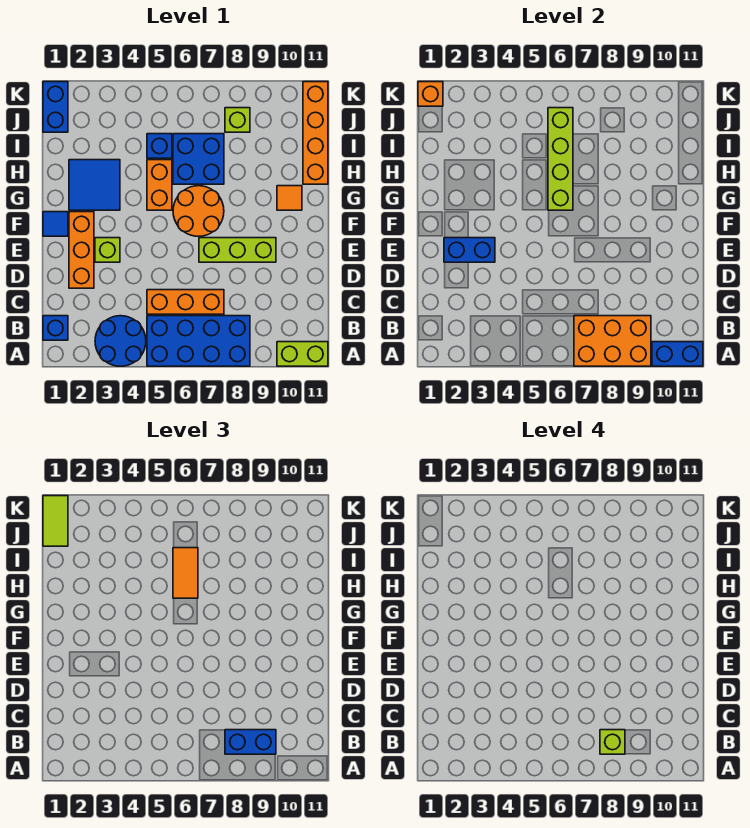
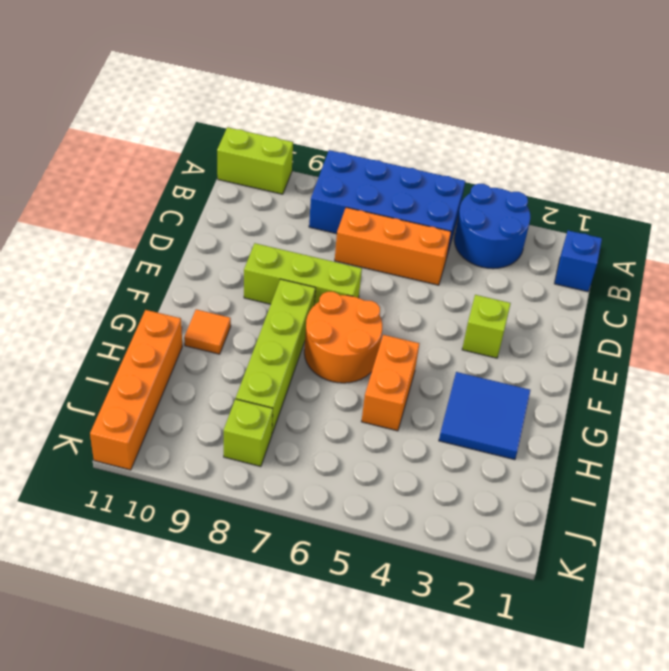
lime 1x4 brick [236,279,315,433] -> lime 1x4 brick moved to [548,108,573,210]
none -> orange 1x3 brick [69,212,94,288]
none -> blue 1x1 tile [43,212,68,236]
none -> blue 2x2 brick [173,134,224,184]

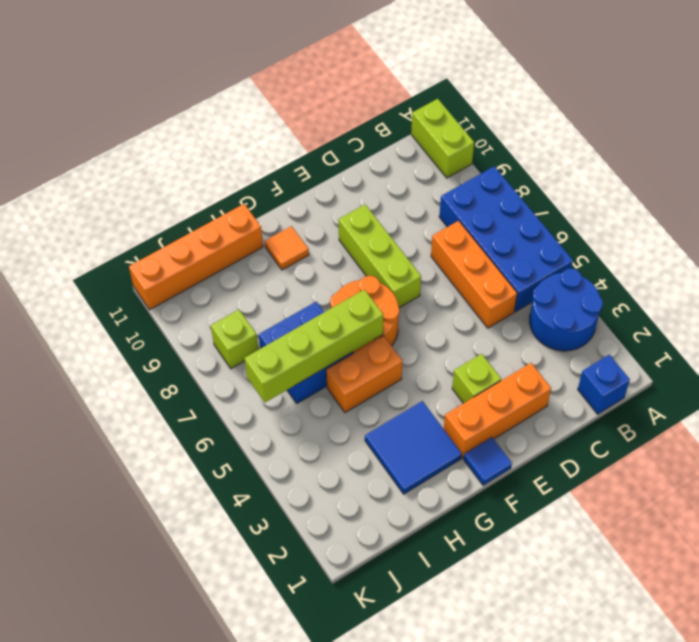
none -> blue 1x1 brick [147,134,172,158]
none -> blue 1x2 brick [43,82,68,132]
none -> orange 2x3 brick [574,316,651,366]

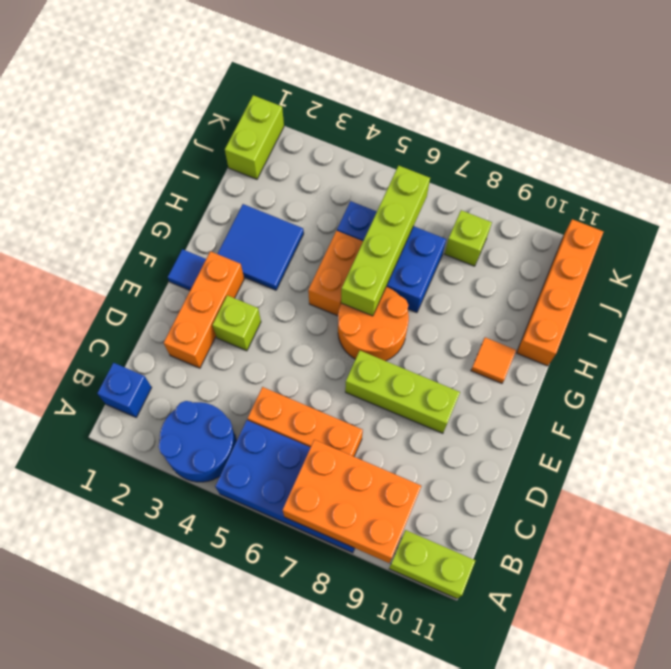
lime 1x2 brick [225,95,284,179] -> blue 1x2 brick [43,82,68,132]
none -> blue 1x2 brick [652,342,703,366]
none -> blue 1x2 brick [444,238,495,262]
none -> orange 1x1 brick [418,82,443,106]

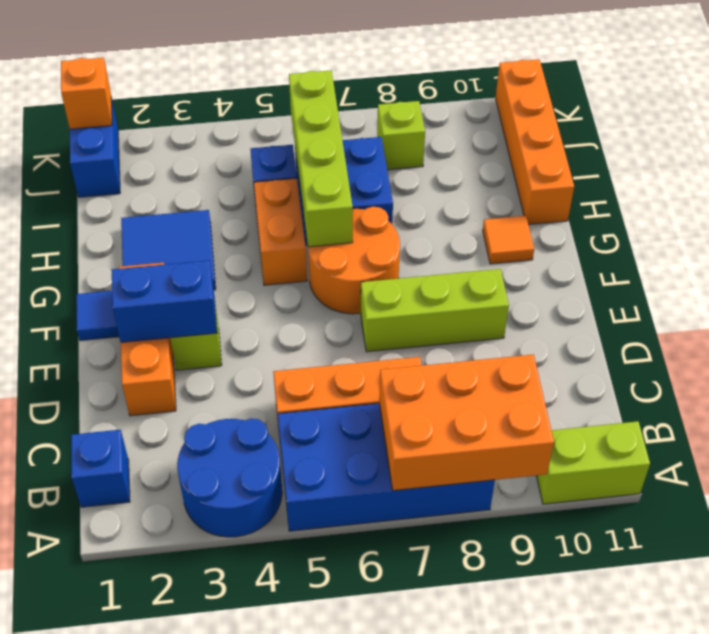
none -> blue 1x2 brick [652,342,703,366]
none -> blue 1x2 brick [225,730,276,754]
none -> orange 1x2 tile [173,548,198,598]

